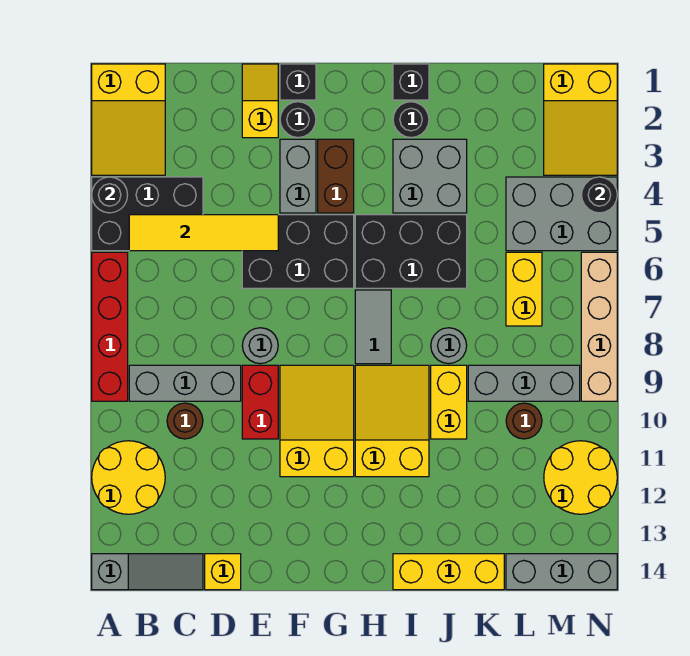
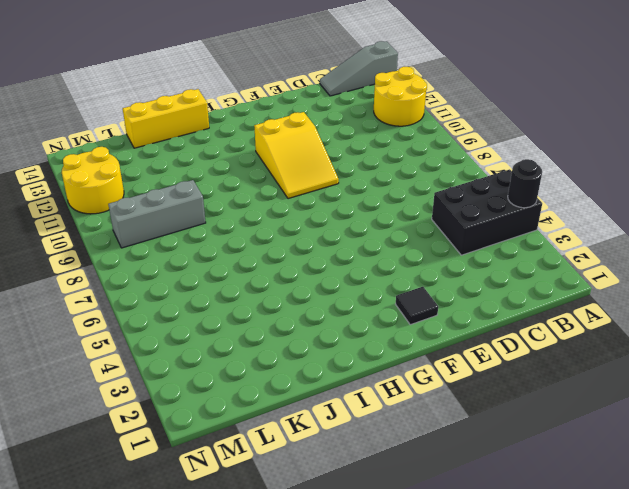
black 1x1 tile [396,287,438,325] -> black 1x1 round brick [280,102,316,137]
none -> yellow 2x3 slope [92,64,165,175]
none -> red 1x4 brick [92,252,128,401]
none -> grey 1x3 brick [129,365,241,401]
none -> brown 1x1 round brick [167,403,203,439]

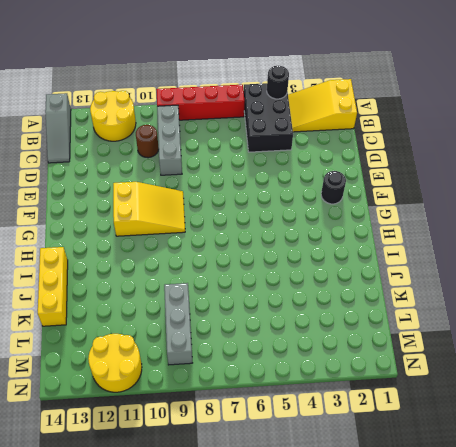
none -> yellow 1x1 brick [205,554,241,590]
none -> yellow 1x2 slope [242,64,278,138]
none -> black 2x3 brick [242,215,354,288]
none -> grey 1x1 round brick [242,328,278,364]

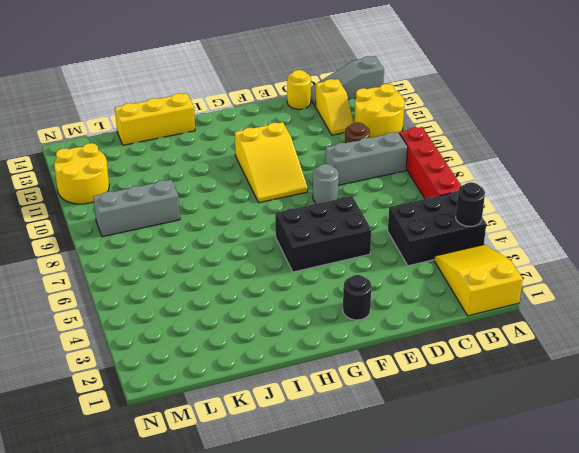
yellow 1x2 slope [315,79,354,135] -> yellow 1x2 slope moved to [242,64,278,138]
yellow 1x1 round brick [287,70,311,109] -> yellow 1x1 brick [205,554,241,590]
none -> red 1x2 brick [242,365,278,439]
none -> black 1x1 brick [280,64,316,100]
none -> grey 1x2 brick [280,139,316,213]
none -> brown 1x2 brick [318,139,354,213]

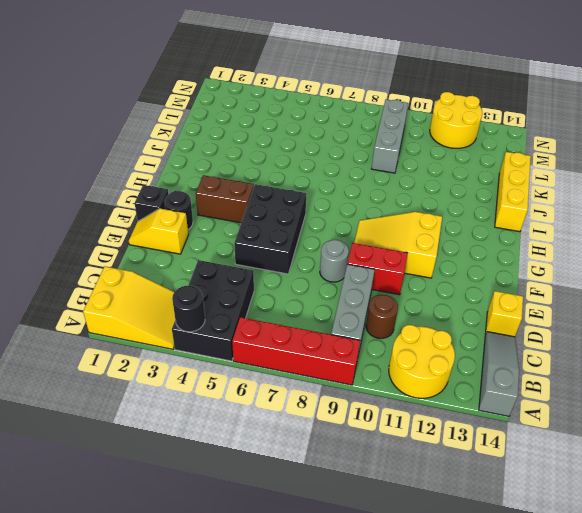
none -> grey 1x2 brick [280,139,316,213]
none -> black 2x3 brick [355,215,467,288]
none -> grey 1x2 tile [355,290,391,364]
none -> yellow 2x3 slope [355,365,429,477]

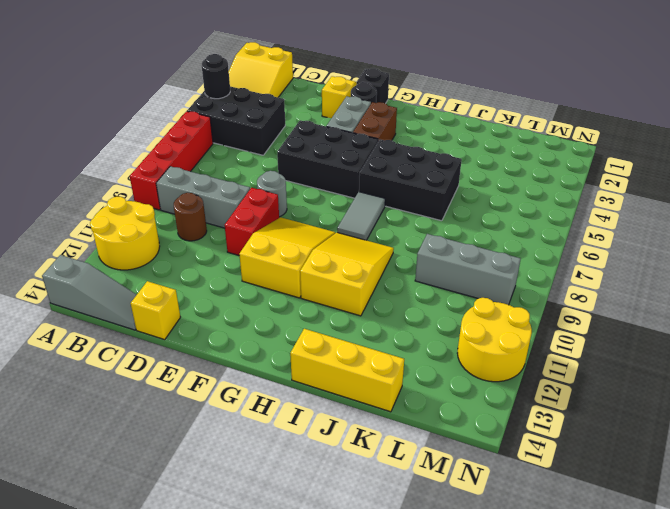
none -> black 1x1 brick [393,64,429,100]
none -> black 1x1 round brick [393,102,429,137]
none -> grey 2x2 brick [393,139,467,213]
none -> grey 1x1 round brick [431,328,467,364]

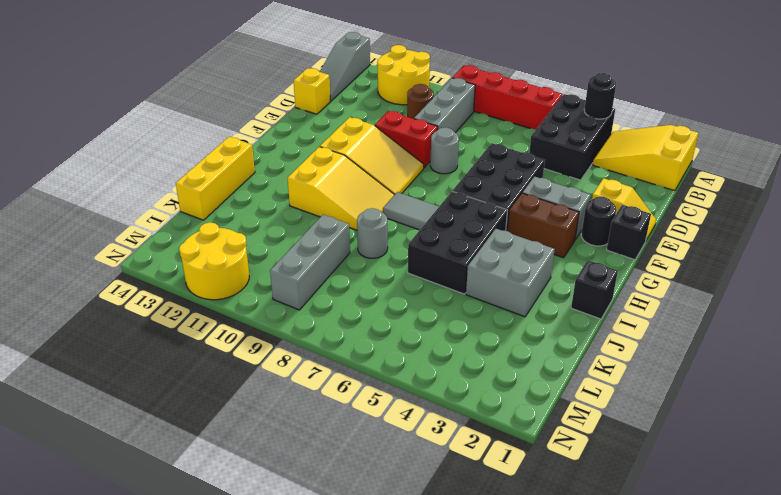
none -> black 1x1 round brick [393,102,429,137]
none -> yellow 1x2 brick [431,365,467,439]
none -> grey 2x3 brick [506,177,617,251]
none -> yellow 1x2 brick [506,252,542,326]

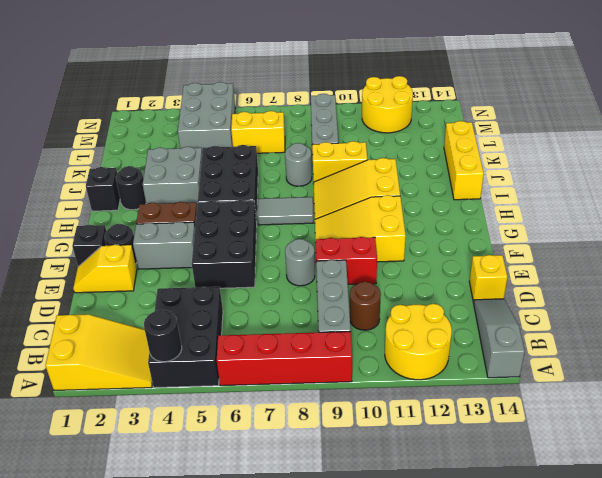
none -> brown 1x1 round brick [506,403,542,439]
none -> grey 1x3 brick [506,554,617,590]
none -> yellow 2x3 slope [544,64,617,175]
none -> tan 1x4 brick [581,252,617,401]

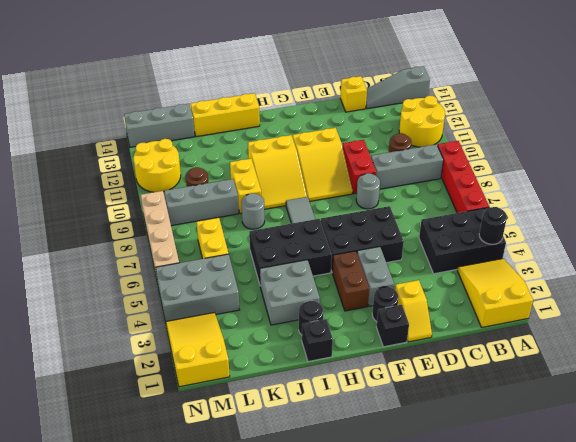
none -> yellow 1x4 tile [129,215,278,251]
none -> black 1x1 round brick [582,177,617,213]

